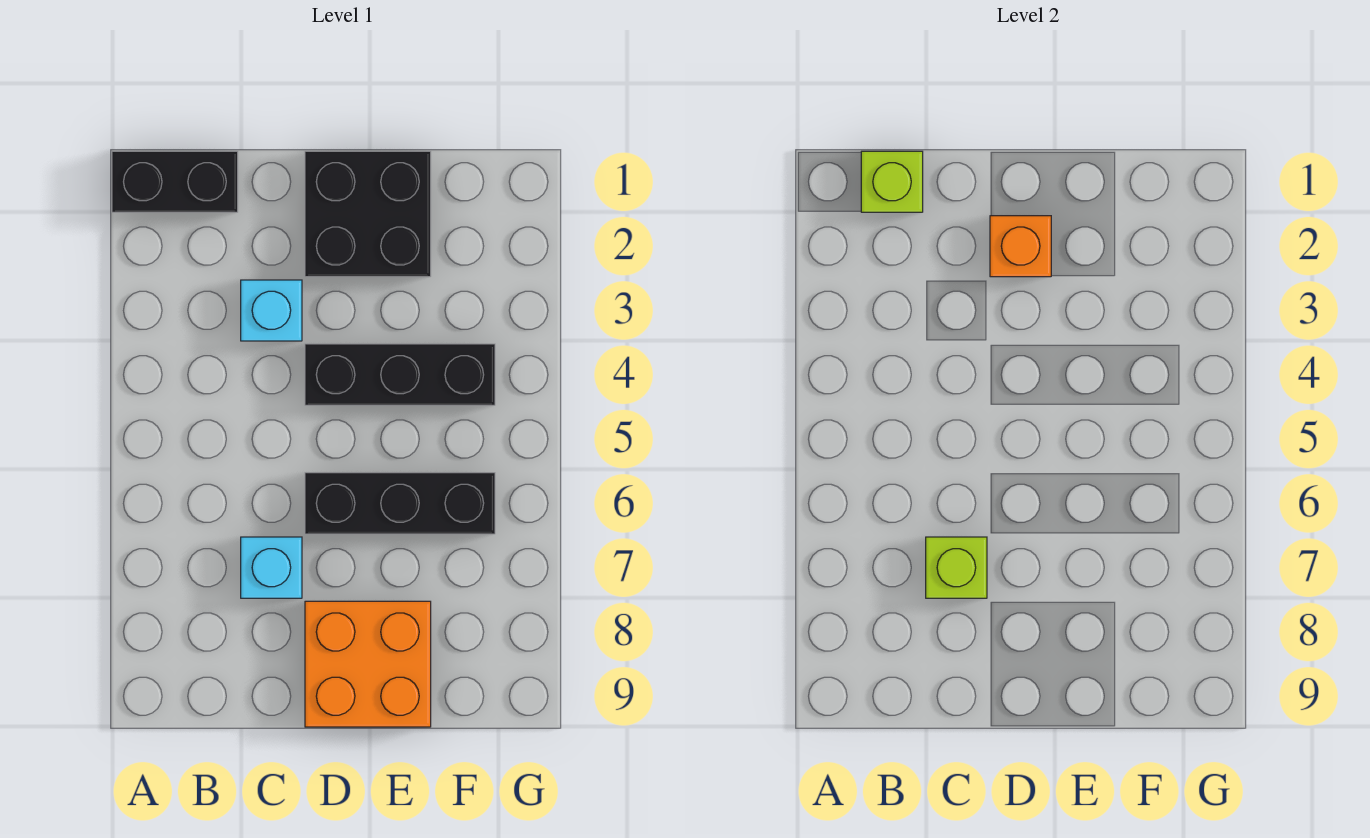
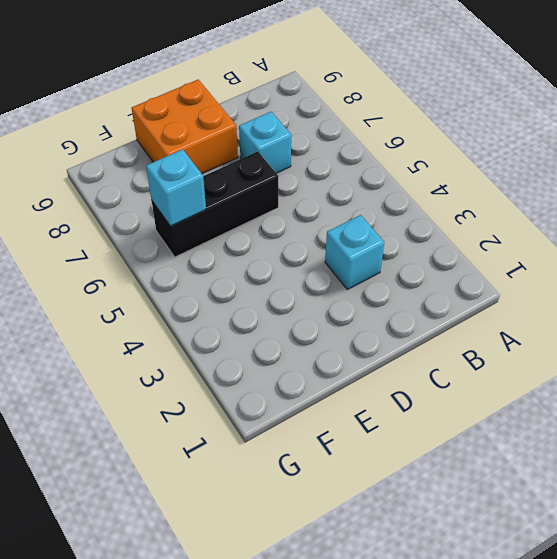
cyan 1x1 brick [146,149,206,226] -> none
none -> black 1x2 brick [112,151,238,212]
none -> black 2x2 brick [305,151,431,277]

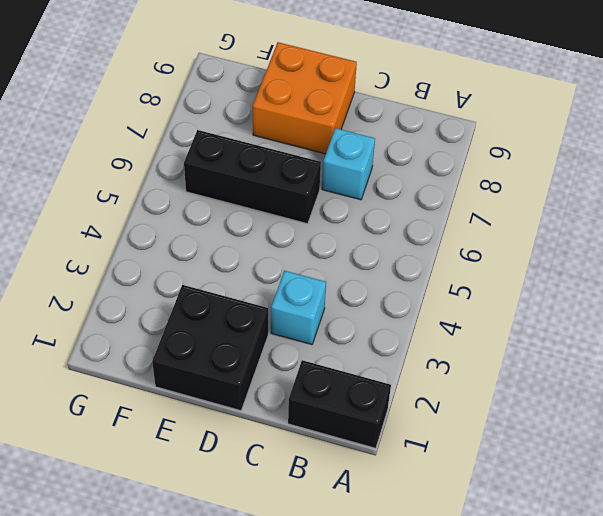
none -> black 1x3 brick [305,344,495,405]
none -> lime 1x1 brick [861,151,923,212]

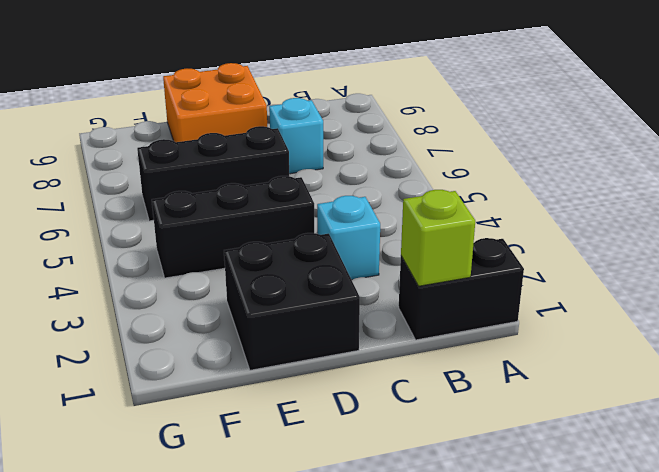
none -> lime 1x1 brick [926,537,987,598]
none -> orange 1x1 brick [990,216,1051,277]

